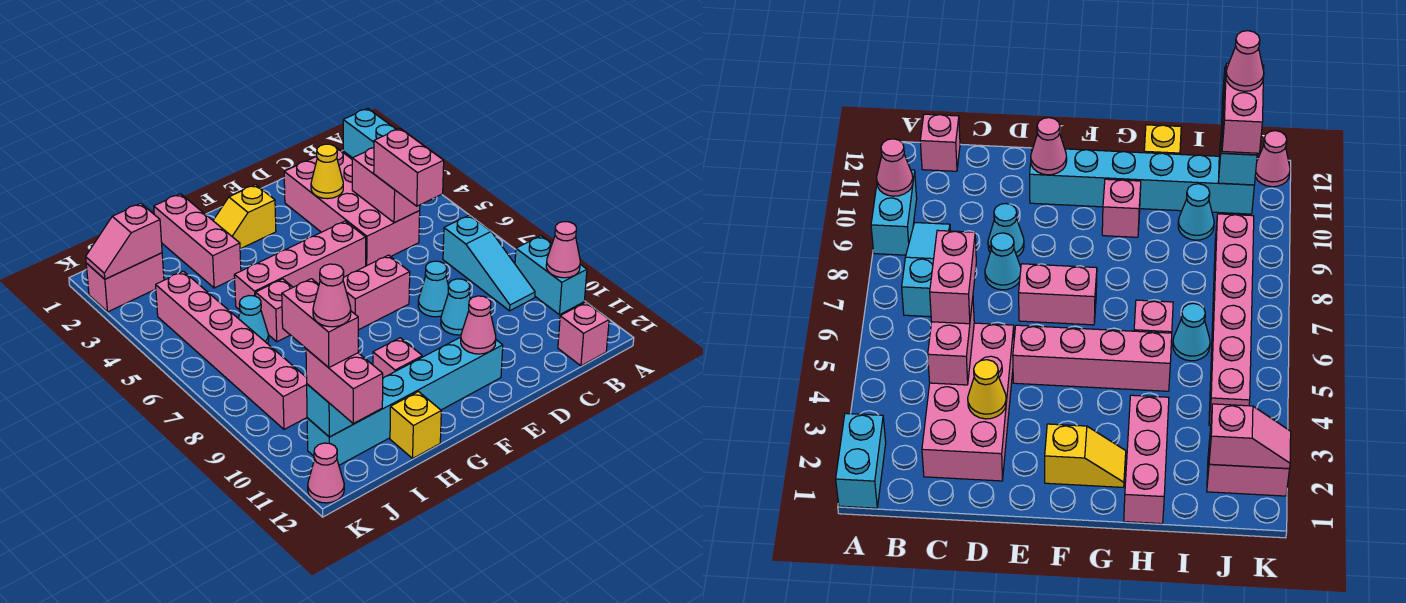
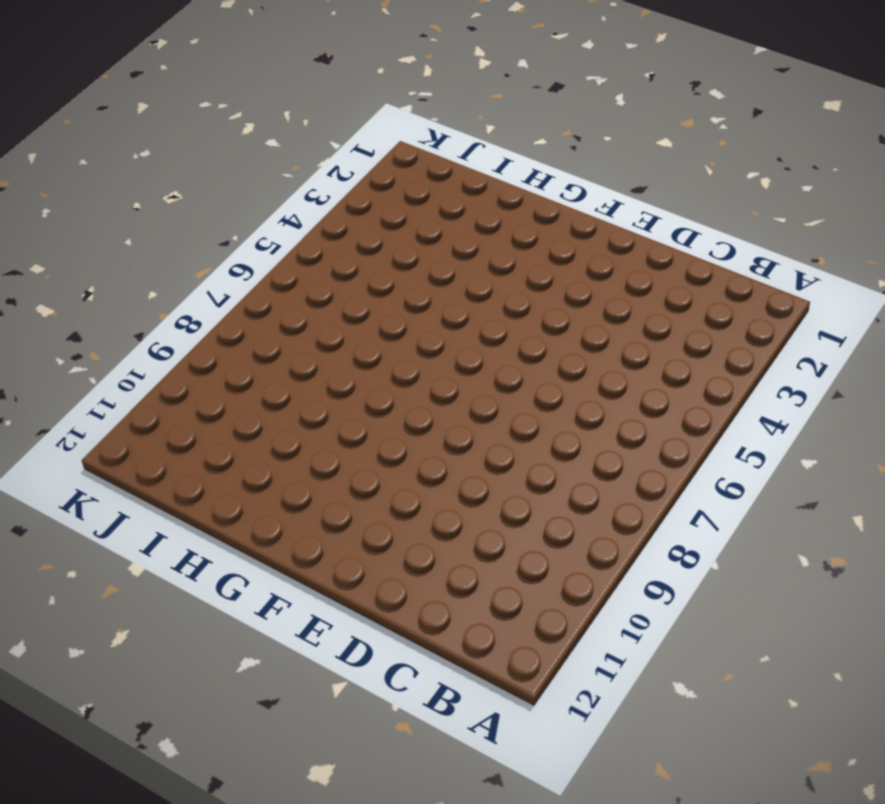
none -> cyan 1x2 brick [343,108,397,158]
none -> cyan 1x2 brick [515,236,587,315]
none -> cyan 1x3 slope [443,215,535,311]
none -> pink 1x1 brick [558,302,609,366]

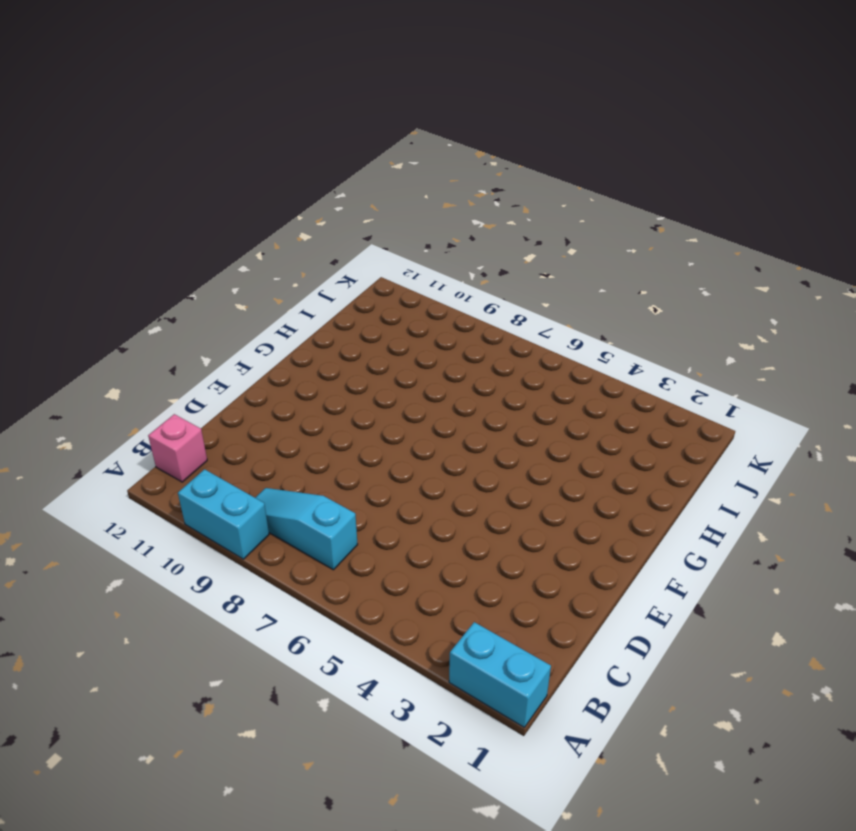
none -> pink 2x4 brick [284,148,420,266]
none -> cyan 1x1 cone [418,261,448,317]
none -> cyan 1x1 cone [441,279,470,335]
none -> pink 1x4 brick [234,221,366,310]

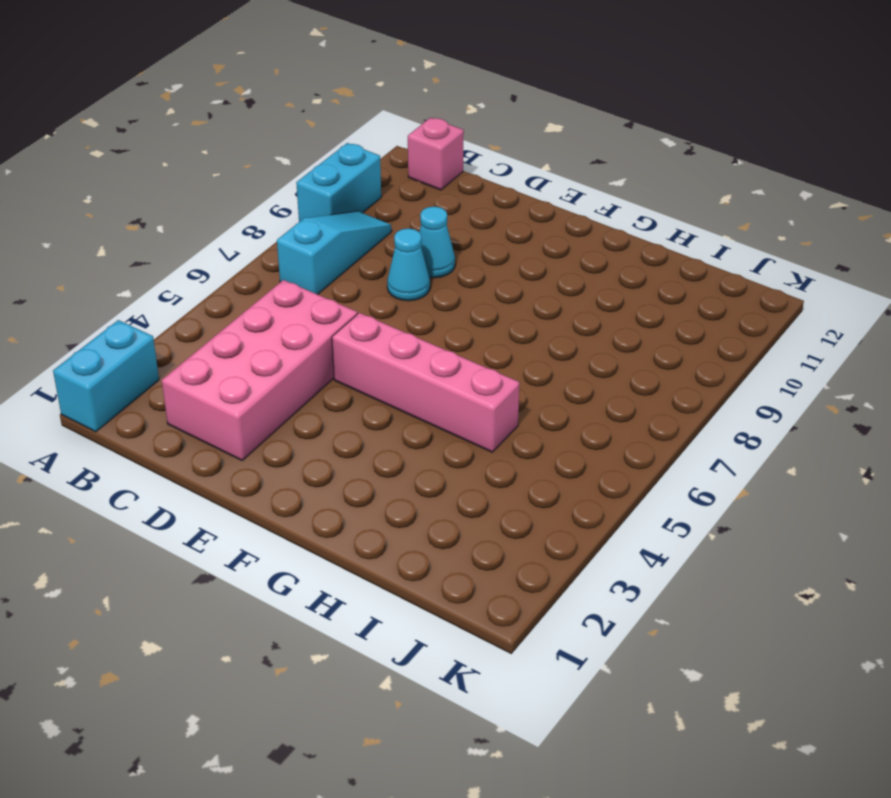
none -> pink 1x2 brick [343,255,410,330]
none -> cyan 1x6 brick [307,337,503,465]
none -> yellow 1x2 slope [213,185,276,249]
none -> pink 1x1 brick [373,338,422,378]

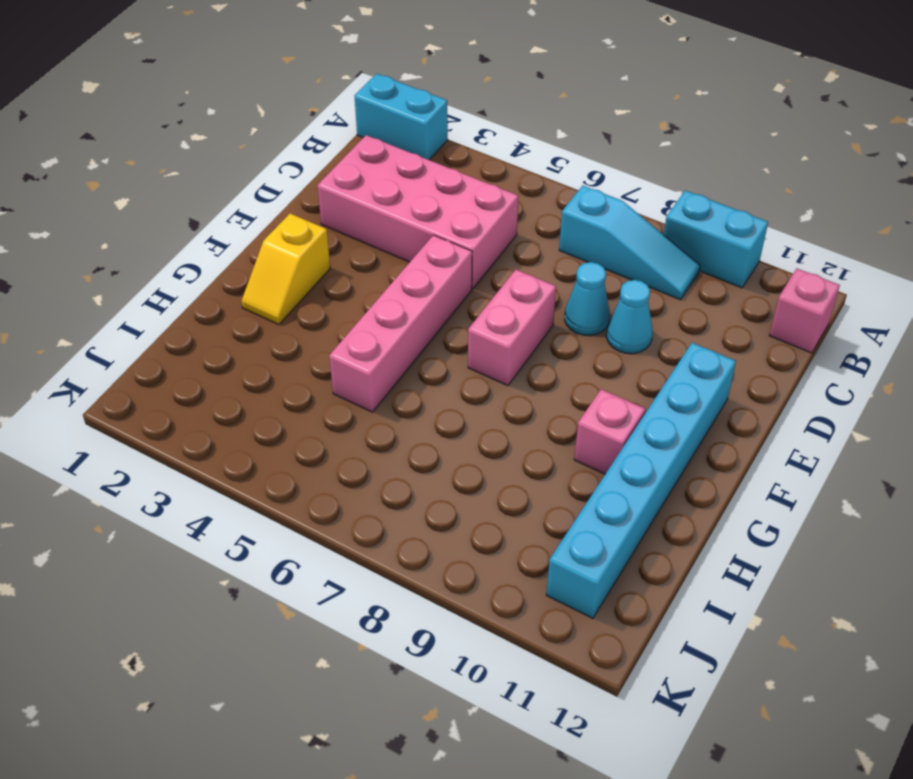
none -> pink 1x3 brick [154,194,241,288]
none -> pink 1x1 brick [256,279,293,342]
none -> yellow 1x1 brick [390,392,441,458]
none -> cyan 1x1 cone [238,296,269,344]

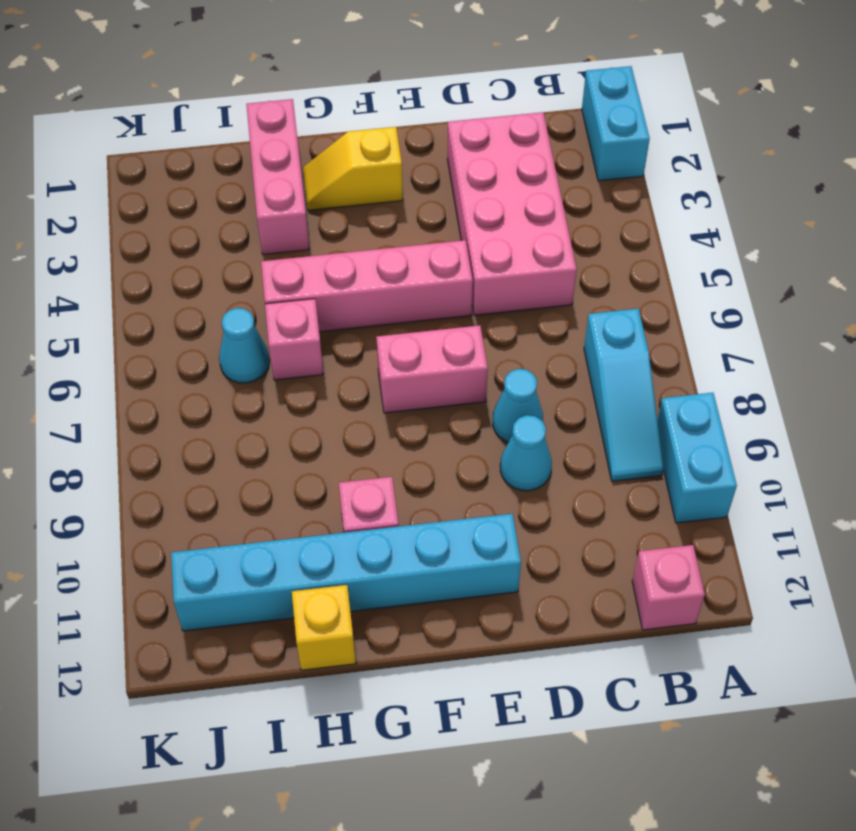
none -> cyan 1x1 cone [1178,184,1214,240]
none -> pink 1x2 brick [86,253,164,312]
none -> pink 1x6 brick [156,271,307,429]
none -> pink 1x1 cone [308,443,344,503]

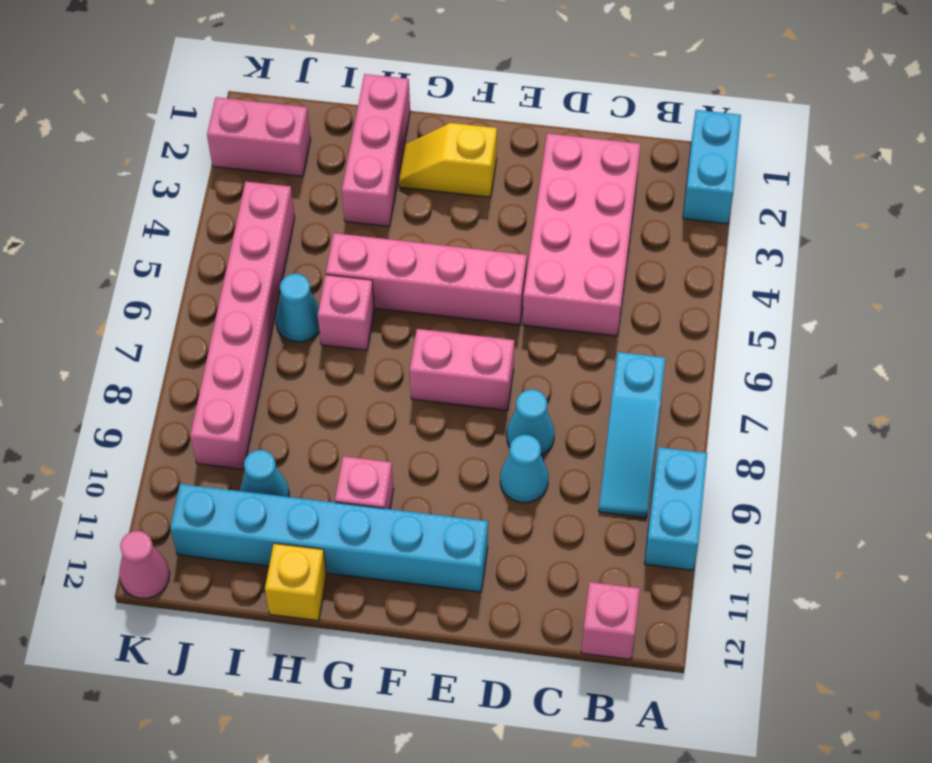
none -> pink 1x1 cone [546,222,580,278]
none -> pink 1x2 brick [352,148,420,223]
none -> yellow 1x1 cone [311,144,343,199]
none -> pink 1x1 cone [461,296,496,354]

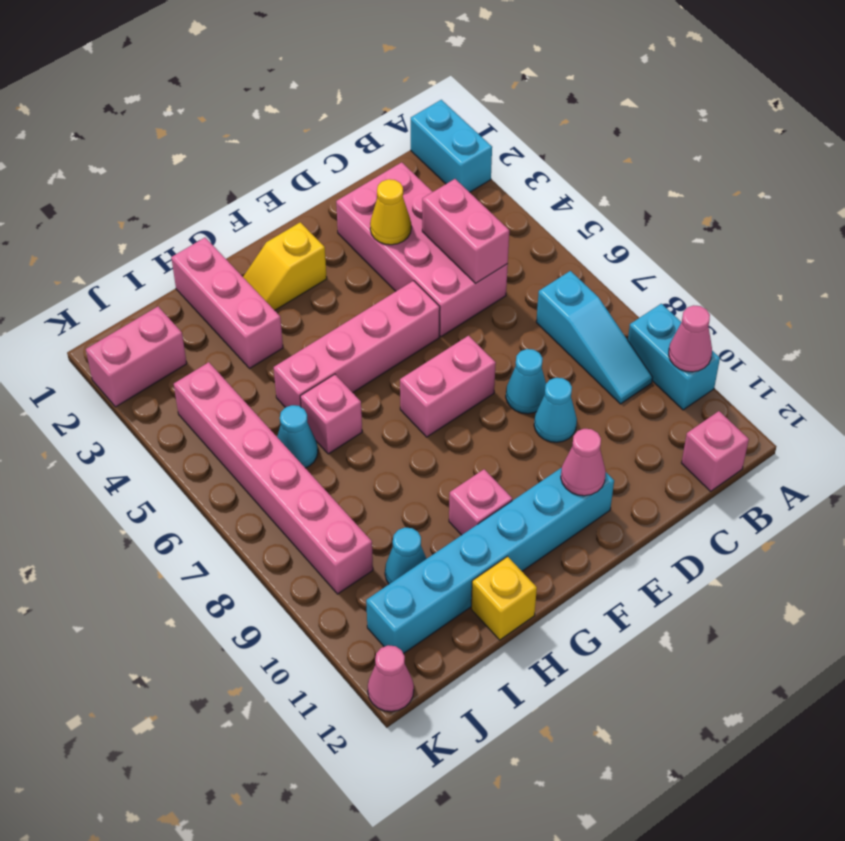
none -> pink 1x2 slope [86,203,162,279]
none -> cyan 1x1 brick [307,384,358,437]
none -> pink 1x2 brick [374,129,444,206]
none -> pink 1x2 brick [306,349,383,423]

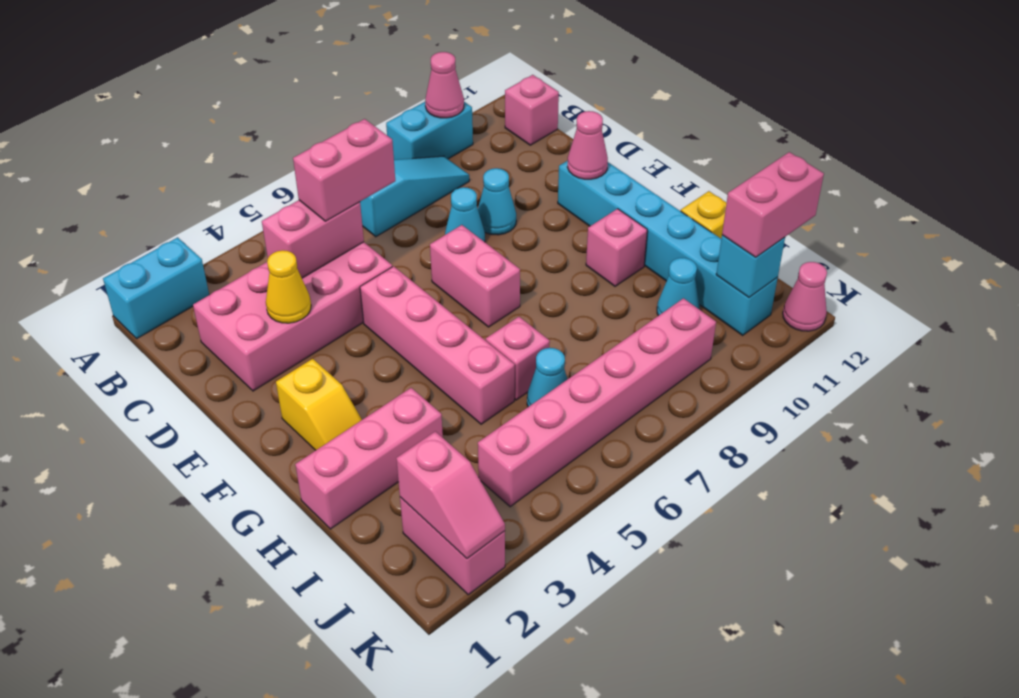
none -> pink 1x2 brick [282,279,358,368]
none -> pink 1x1 cone [313,264,351,327]

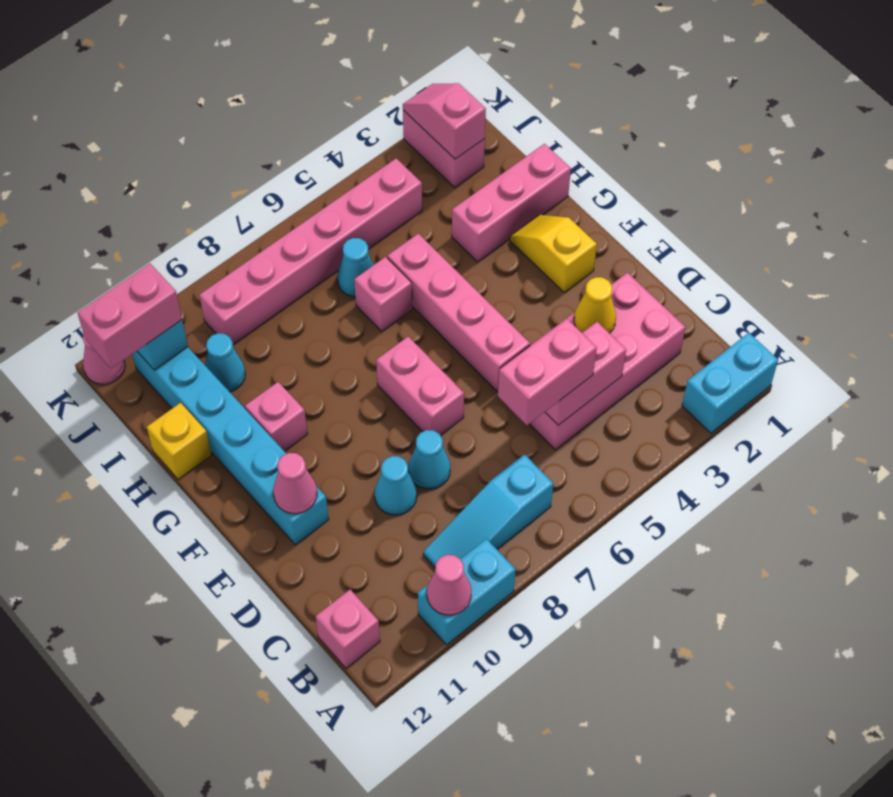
none -> pink 1x2 brick [282,279,358,368]
none -> pink 1x1 cone [313,264,351,327]

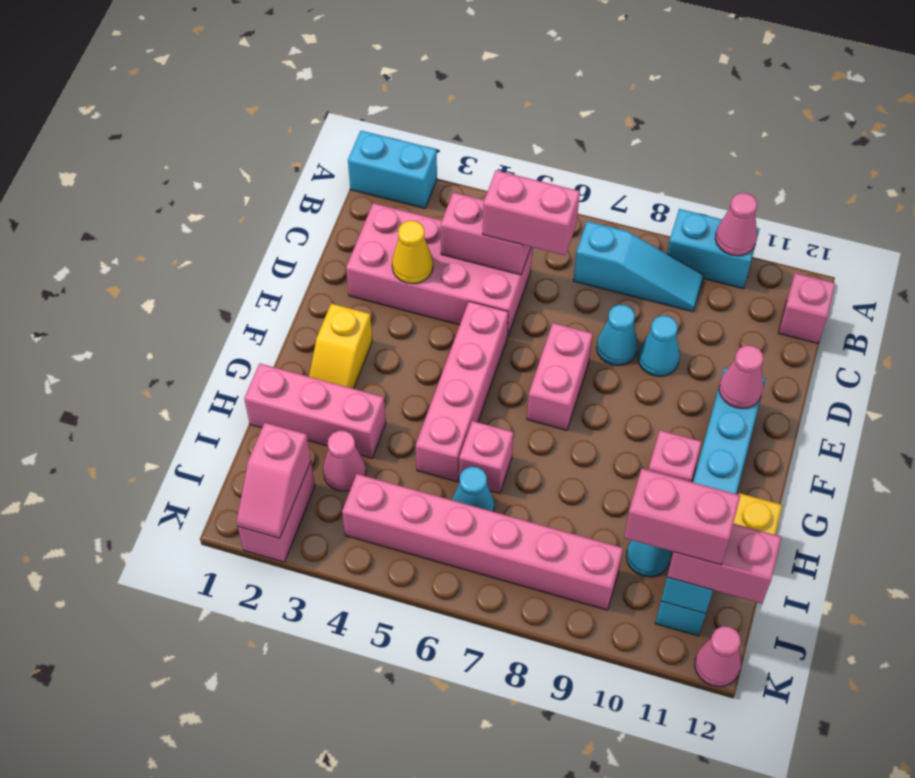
pink 1x1 cone [323,431,366,491] -> pink 1x1 cone moved to [313,264,351,327]

